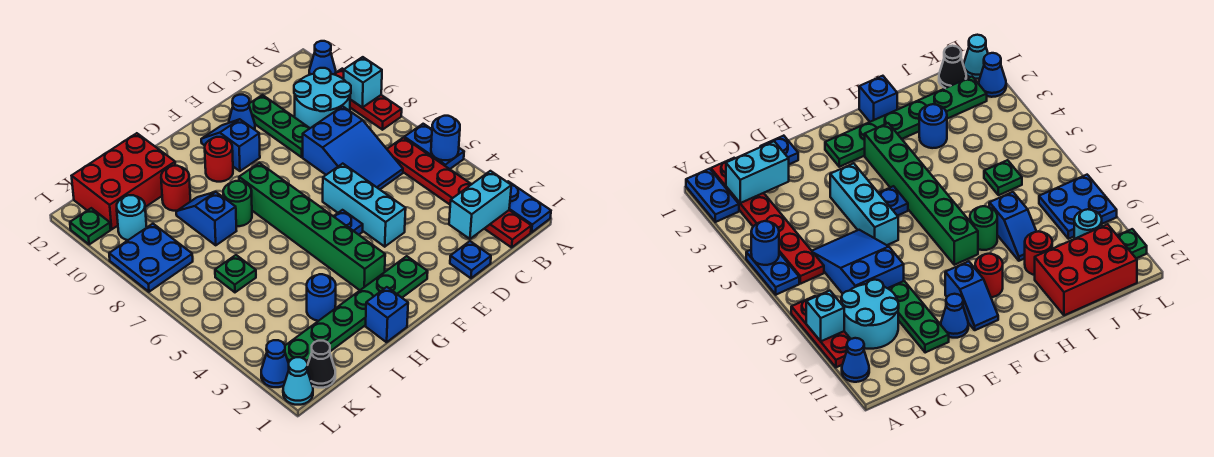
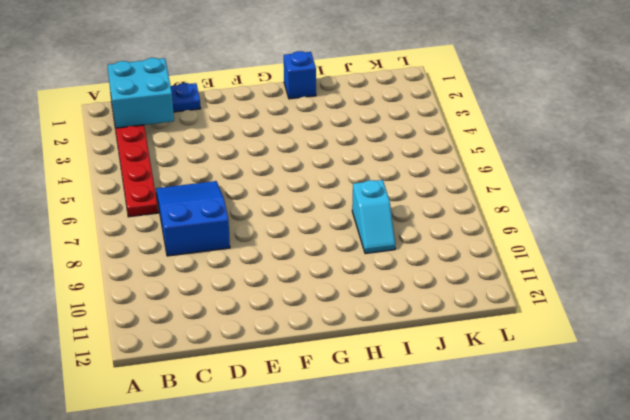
cyan 2x2 brick [107,58,174,128] -> cyan 1x2 brick [449,171,511,239]
cyan 1x2 slope [352,180,395,254] -> blue 1x2 slope [176,192,236,245]
none -> blue 1x2 plate [508,181,551,232]
none -> blue 1x2 plate [404,124,464,169]
none -> red 1x3 plate [334,69,402,130]
none -> blue 1x1 cone [309,41,336,75]

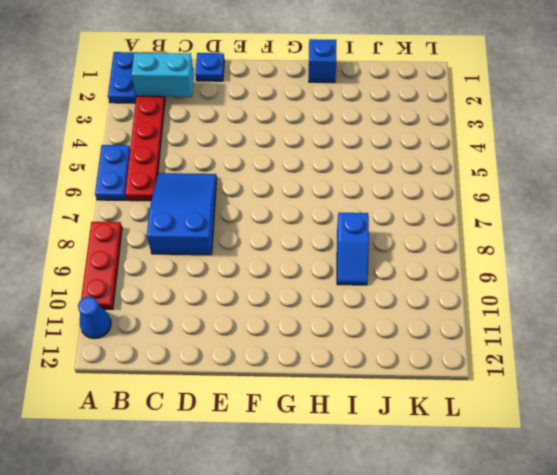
none -> cyan 2x2 round brick [294,68,351,128]
none -> green 1x3 plate [249,95,310,157]
none -> cyan 1x3 brick [323,164,406,247]
none -> blue 1x1 cone [229,95,255,130]

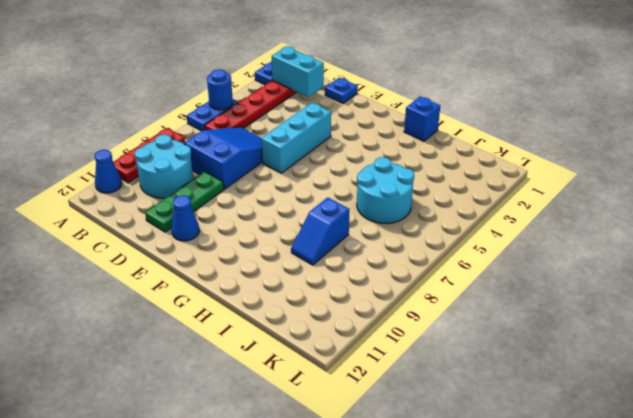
cyan 2x2 round brick [357,157,414,223] -> green 1x1 plate [215,255,256,292]
none -> green 1x6 plate [285,256,428,365]
none -> blue 1x1 plate [333,210,363,235]
none -> blue 1x2 slope [201,119,260,171]
none -> green 1x6 brick [239,163,385,290]

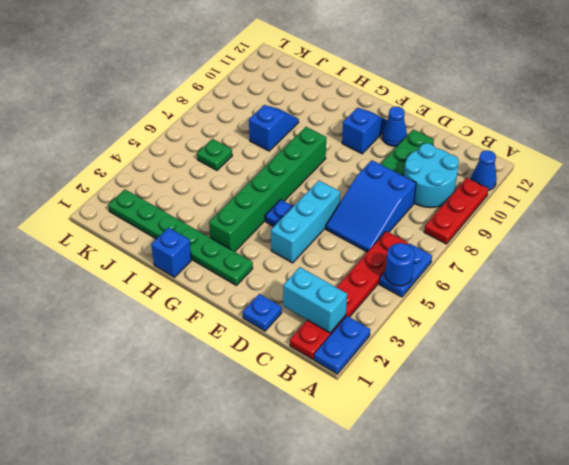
none -> red 1x1 round brick [205,137,233,182]
none -> green 1x1 round brick [223,181,252,226]
none -> blue 1x1 round brick [307,274,336,321]
none -> red 1x1 round brick [161,166,190,211]

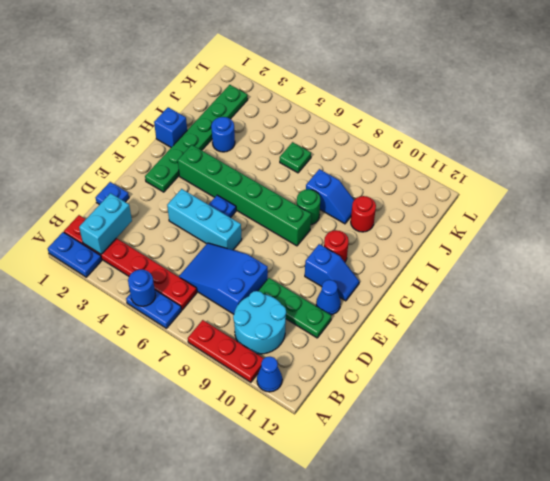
none -> red 2x3 brick [72,133,175,229]
none -> black 1x1 cone [307,341,335,388]
none -> blue 2x2 plate [109,224,193,292]
none -> cyan 1x1 round brick [117,195,147,240]

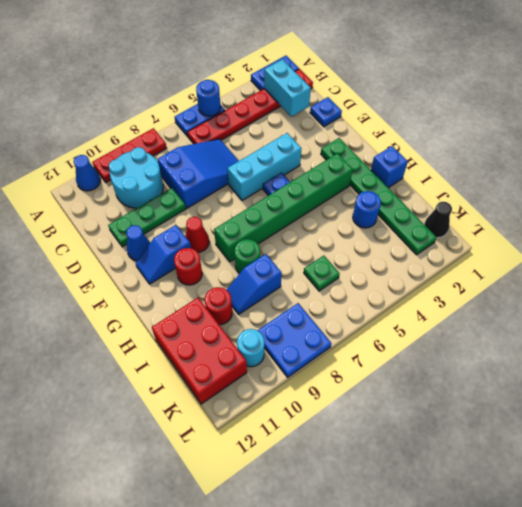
red 1x1 cone [185,217,209,252] -> none
none -> cyan 1x1 cone [283,357,313,405]
none -> blue 1x1 cone [261,340,289,387]
none -> green 1x1 plate [70,208,111,245]
none -> cyan 1x1 brick [344,57,382,107]

